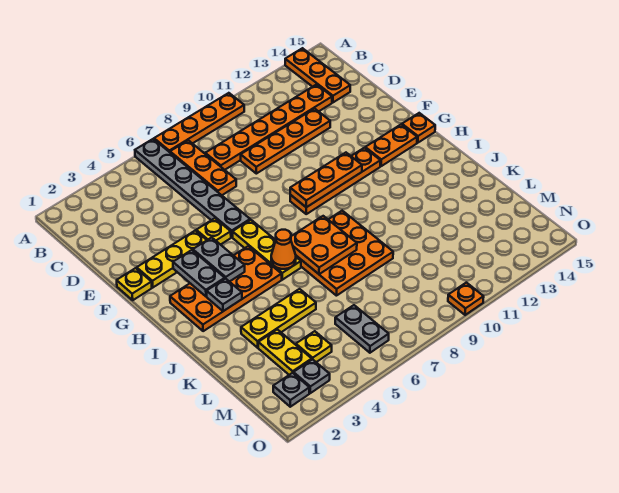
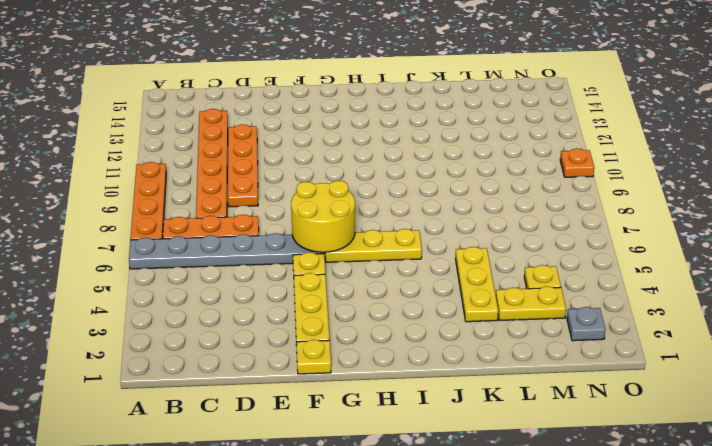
yellow 2x2 round brick [291,181,355,252] -> none
none -> orange 1x3 plate [285,48,350,102]
none -> orange 1x4 plate [290,148,380,214]
none -> orange 1x2 plate [365,125,417,166]

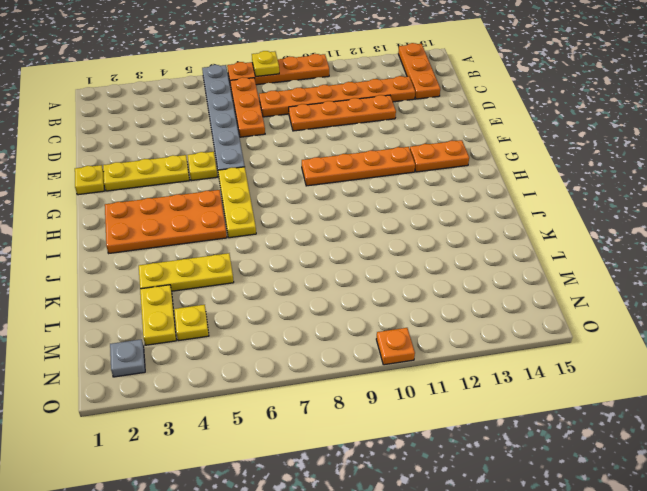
yellow 1x1 plate [252,51,279,77] -> none
none -> orange 1x1 plate [402,113,435,143]
none -> orange 3x3 plate [296,211,393,296]
none -> grey 1x2 plate [335,305,389,353]

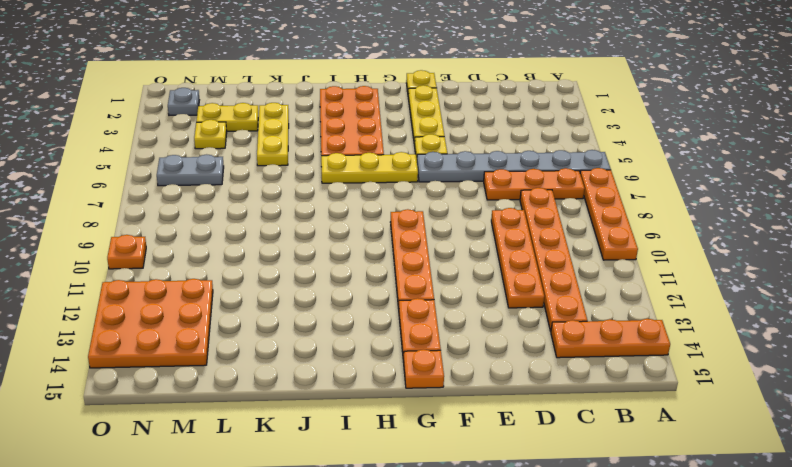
orange 3x3 plate [88,279,213,368] -> orange 3x3 plate moved to [296,211,393,296]
none -> grey 1x1 plate [294,359,330,393]
none -> grey 1x2 plate [173,250,225,297]
none -> grey 1x2 plate [193,237,245,282]

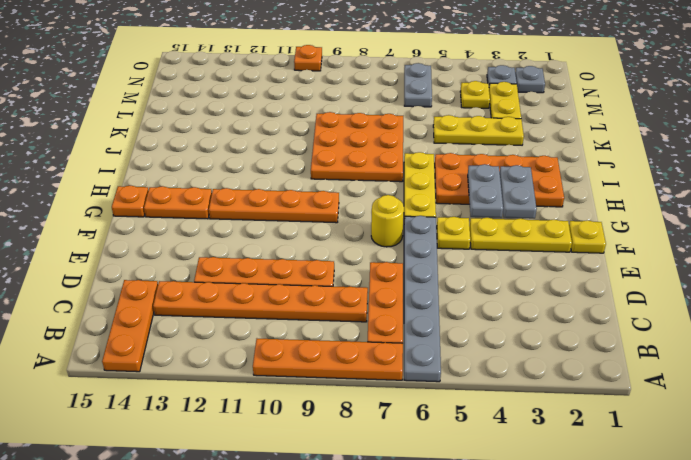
yellow 1x1 round brick [371,195,404,247] -> none
none -> orange 1x3 plate [290,153,362,207]
none -> grey 1x1 plate [207,279,242,311]
none -> orange 1x1 cone [271,230,296,269]

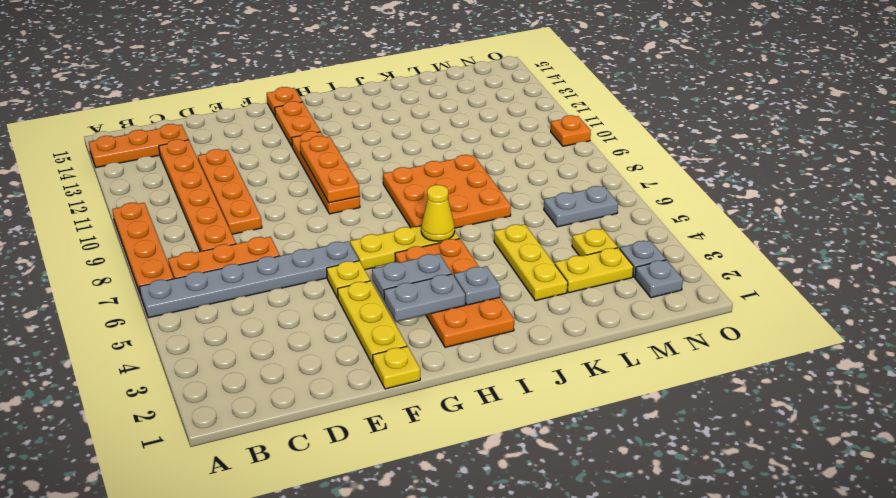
yellow 1x1 cone [421,185,455,241] -> orange 1x1 cone [271,230,296,269]
none -> orange 2x2 plate [291,216,357,274]

